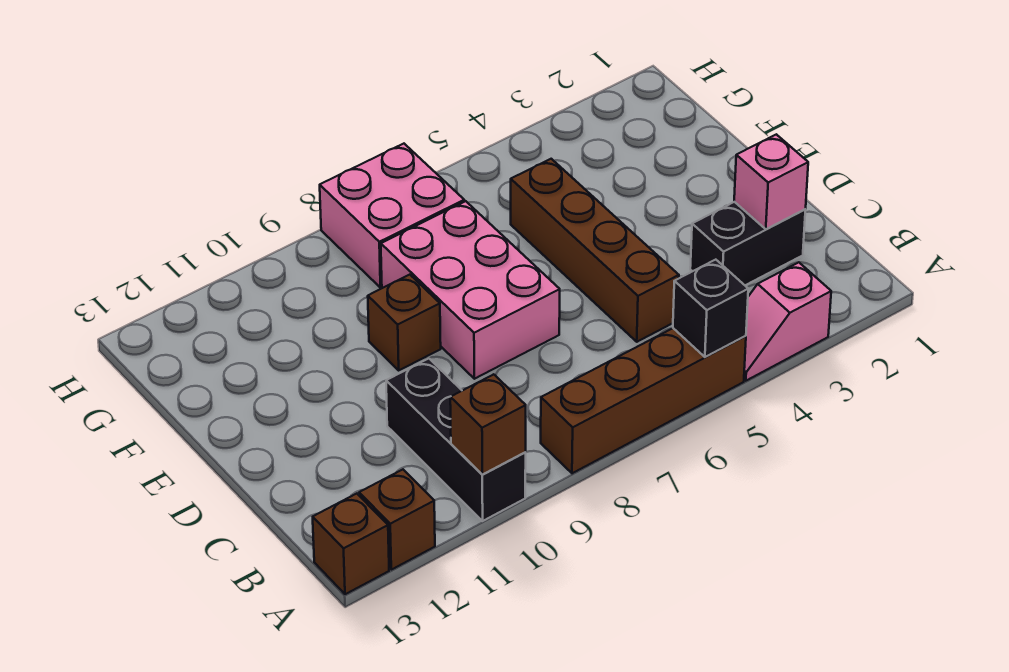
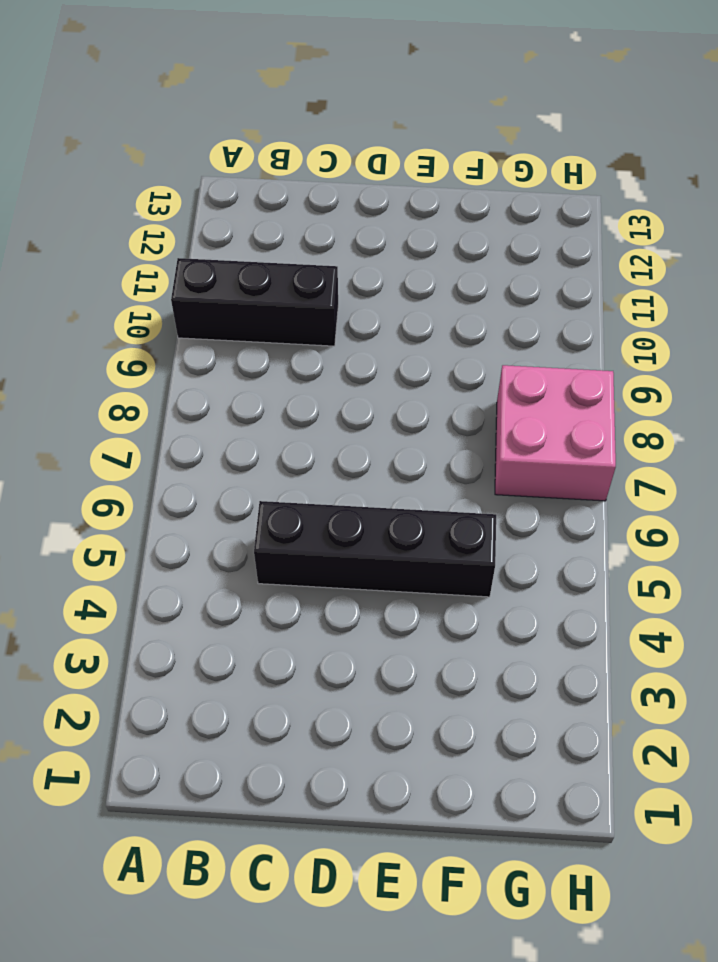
black 1x4 brick [254,501,496,597] -> brown 1x4 brick [511,159,679,342]
none -> pink 1x2 slope [744,262,831,381]
none -> brown 1x4 brick [541,328,746,473]
none -> brown 1x1 brick [359,470,435,570]

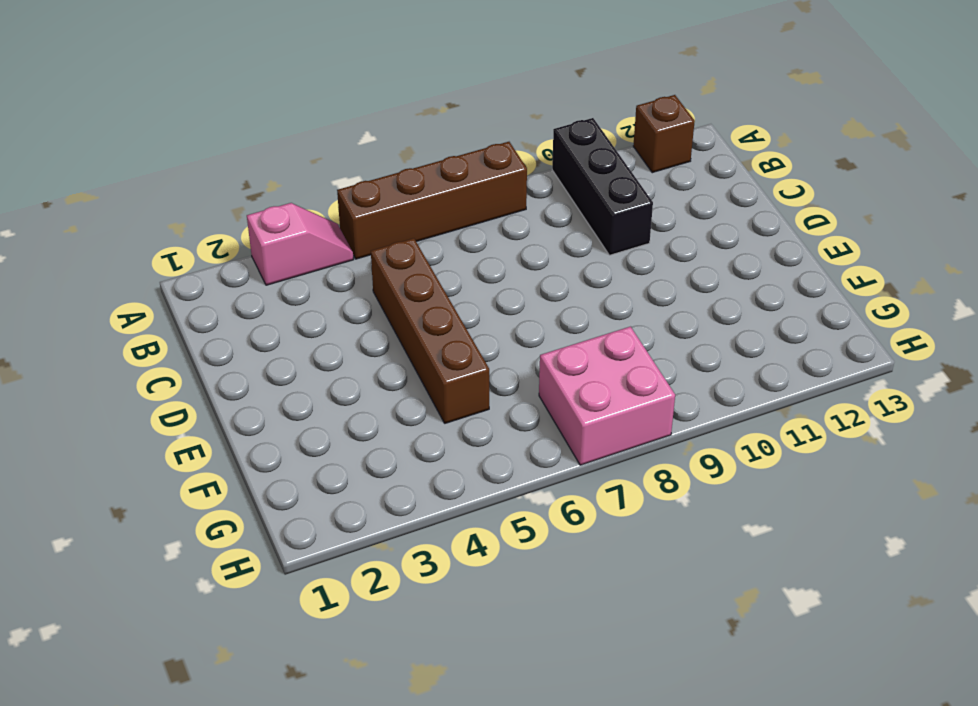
none -> brown 1x1 brick [313,494,389,594]
none -> black 1x2 brick [690,202,805,285]
none -> pink 2x3 brick [381,201,560,379]

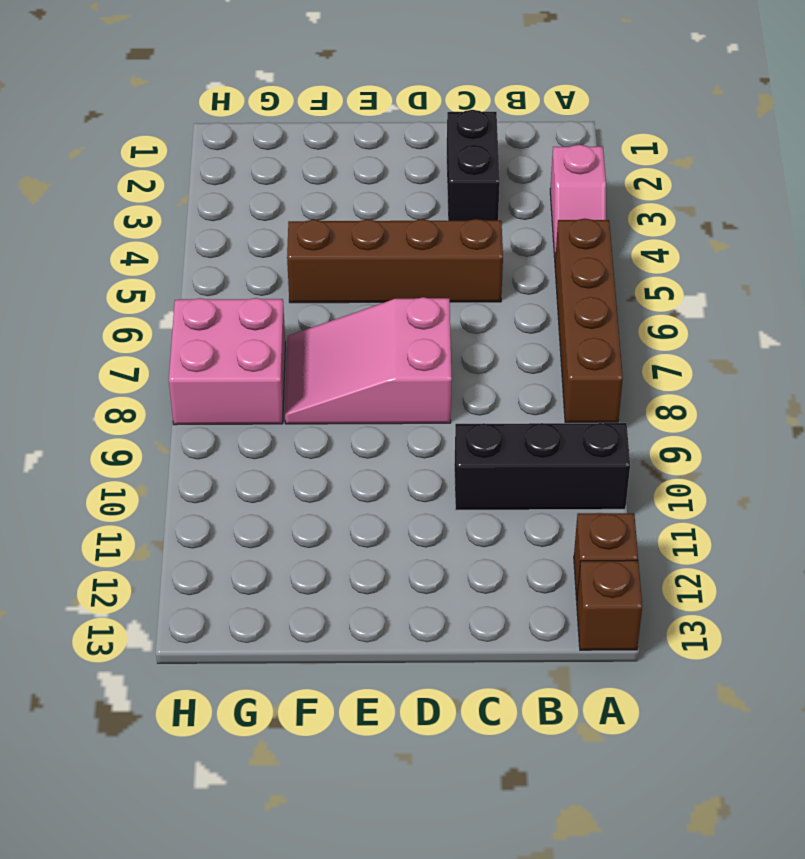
pink 2x3 slope [285,297,452,424] -> pink 2x3 brick [381,201,560,379]
none -> brown 1x1 brick [368,275,441,370]
none -> black 1x1 brick [673,260,748,357]
none -> brown 1x1 brick [450,374,526,475]

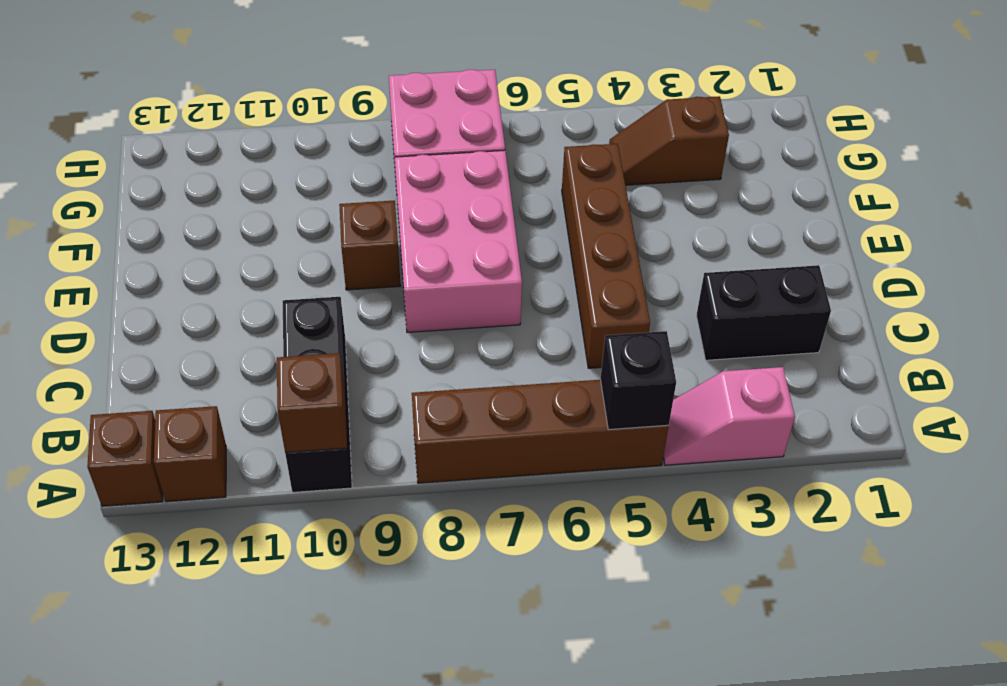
brown 1x2 slope [609,96,729,185] -> none
none -> pink 1x1 brick [734,134,808,229]

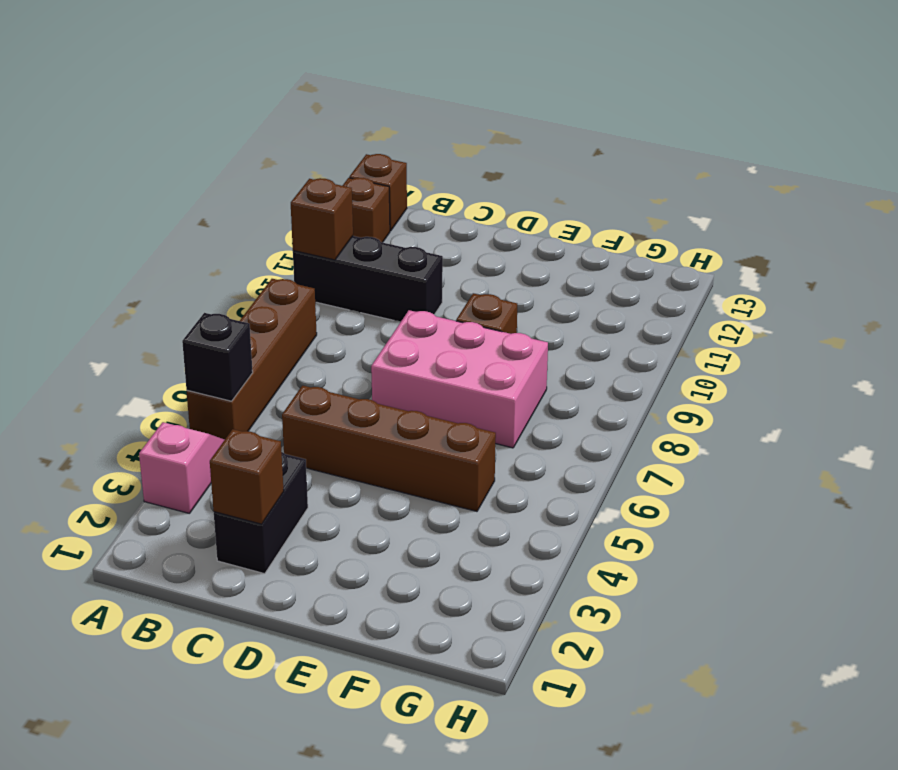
brown 1x1 brick [210,429,284,524] -> pink 1x1 brick [734,134,808,229]
none -> pink 2x2 brick [320,144,464,288]

